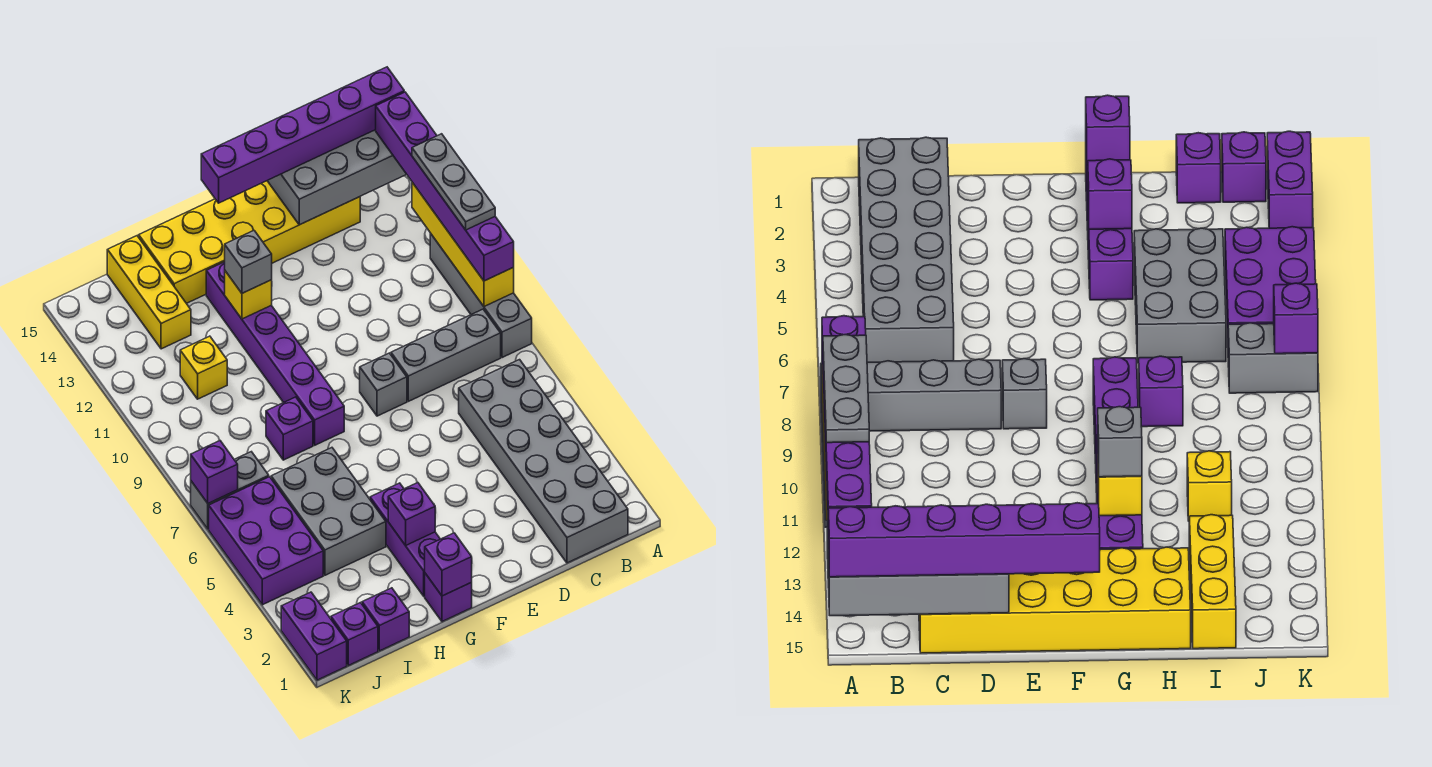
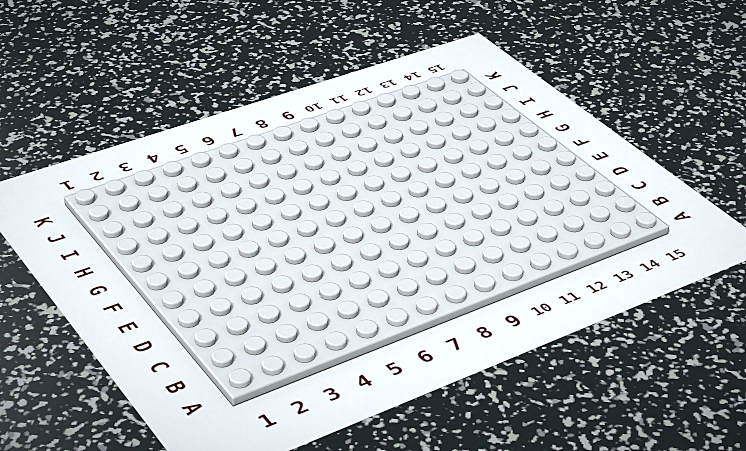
none -> grey 1x4 brick [430,233,532,358]
none -> grey 2x6 brick [459,360,628,563]
none -> grey 1x3 brick [391,309,501,401]

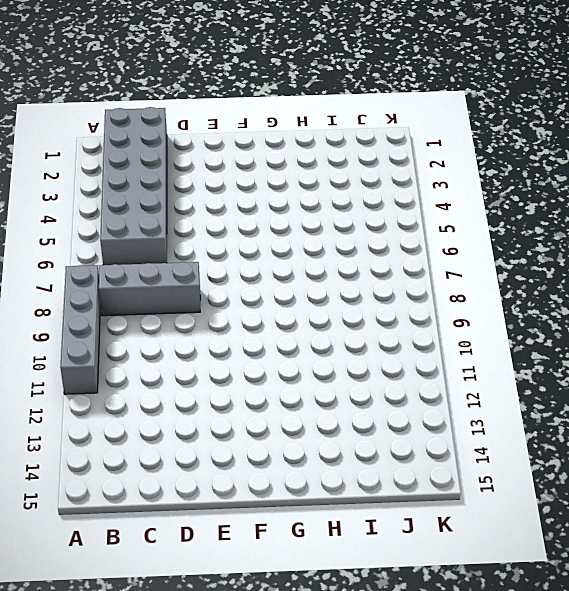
none -> yellow 2x6 brick [139,181,360,303]
none -> grey 1x1 brick [360,353,407,416]
none -> purple 1x1 brick [425,573,472,622]

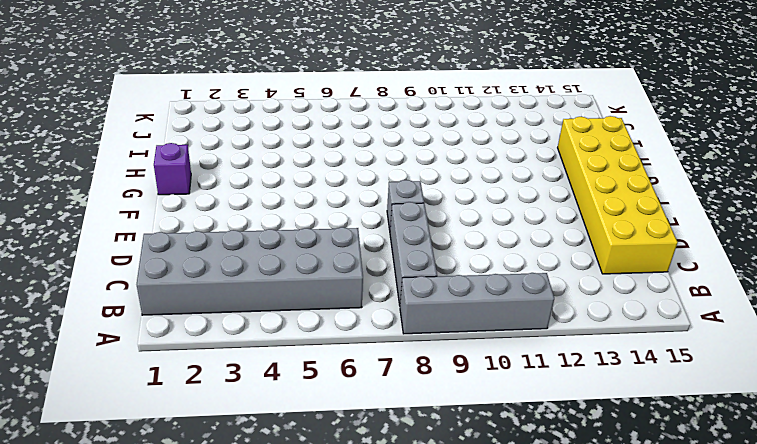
none -> purple 1x3 brick [370,483,440,596]
none -> purple 1x6 brick [206,262,344,445]
none -> grey 2x3 brick [271,448,386,575]

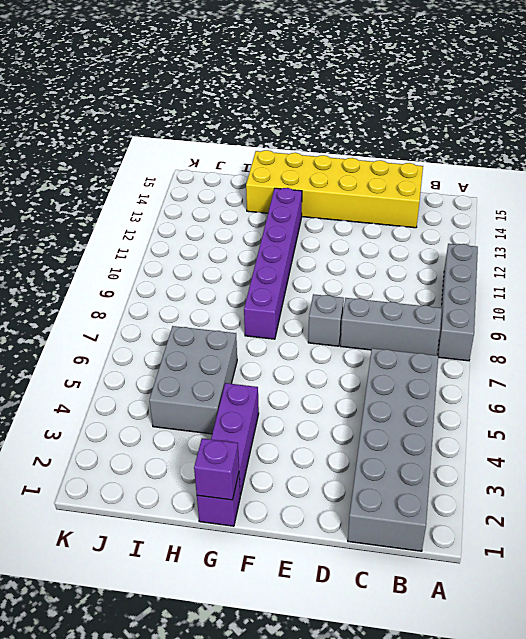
none -> purple 1x1 brick [266,397,313,460]
none -> purple 1x1 brick [362,588,409,651]
none -> yellow 1x1 brick [180,336,227,399]

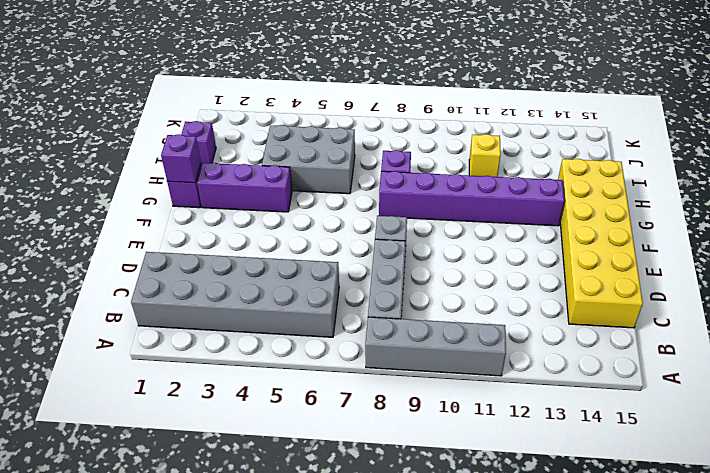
none -> yellow 1x3 brick [107,236,191,349]
none -> purple 1x1 brick [331,603,378,665]
none -> purple 2x3 brick [209,477,323,605]

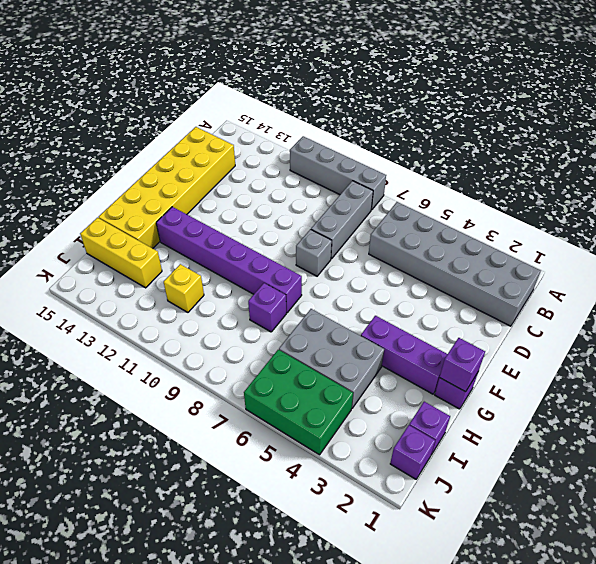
green 2x3 brick [244,350,353,455] -> purple 2x3 brick [209,477,323,605]
none -> grey 1x2 brick [191,452,269,529]
none -> purple 1x2 brick [281,592,347,680]
none -> yellow 1x4 brick [412,182,514,307]

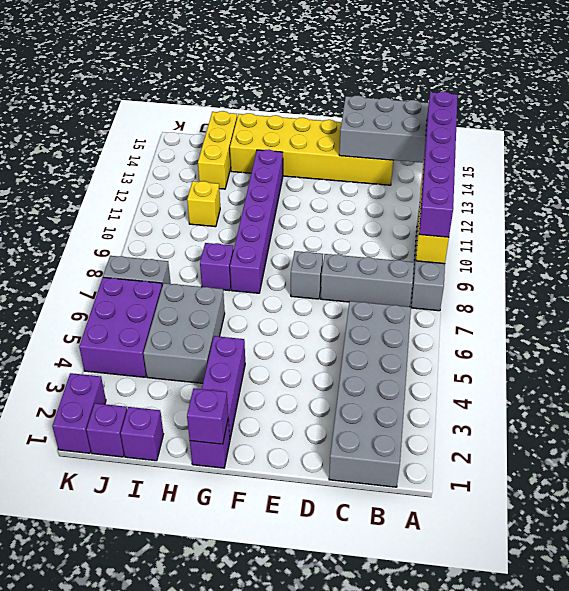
none -> purple 1x1 brick [388,483,435,546]
none -> yellow 1x1 brick [225,271,272,319]
none -> purple 1x1 brick [191,441,238,503]

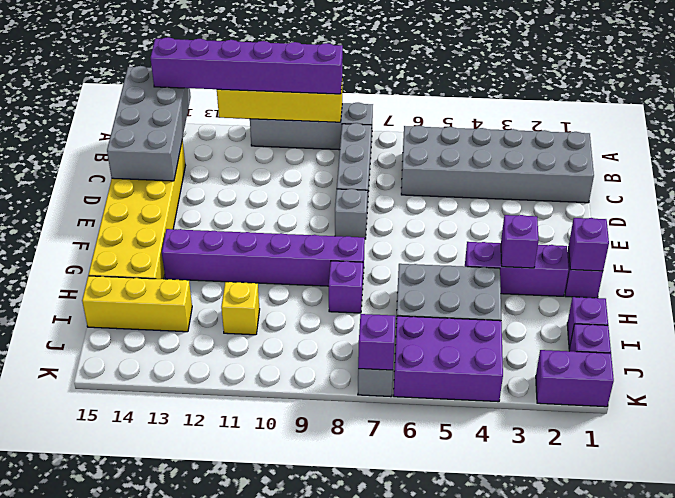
none -> yellow 1x1 brick [225,271,272,319]
none -> purple 1x6 brick [201,67,404,203]
none -> grey 1x1 brick [225,230,272,293]

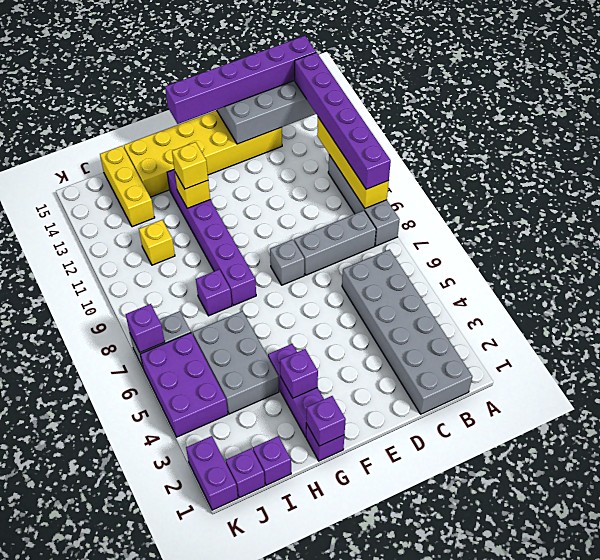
yellow 1x1 brick [172,142,208,189] -> grey 1x1 brick [225,230,272,293]
none -> grey 1x3 plate [412,134,495,230]

